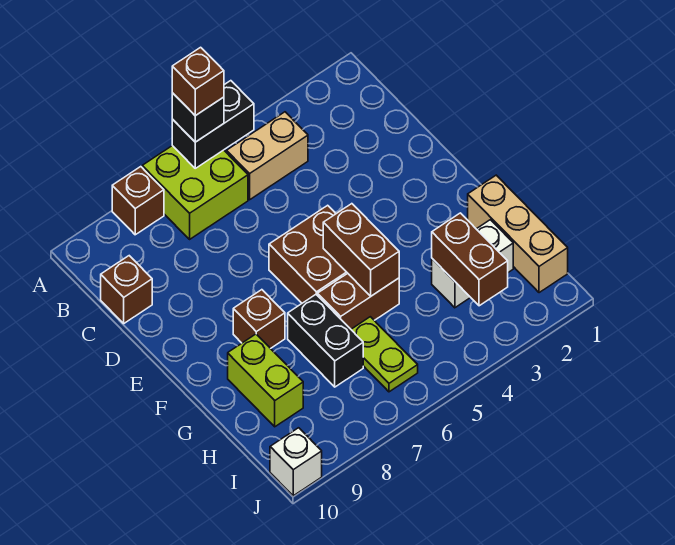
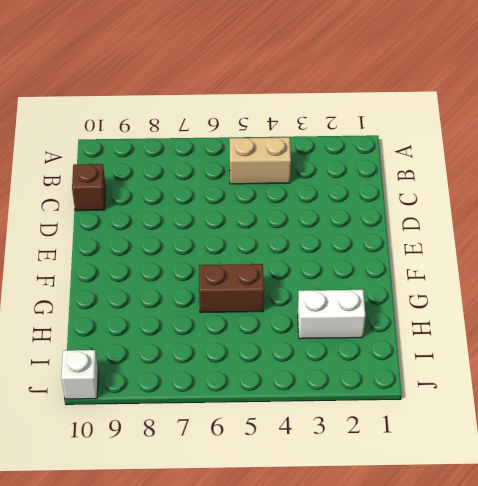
none -> lime 2x2 brick [142,146,248,239]
none -> brown 1x1 brick [112,167,164,235]
none -> brown 2x2 brick [269,205,347,303]

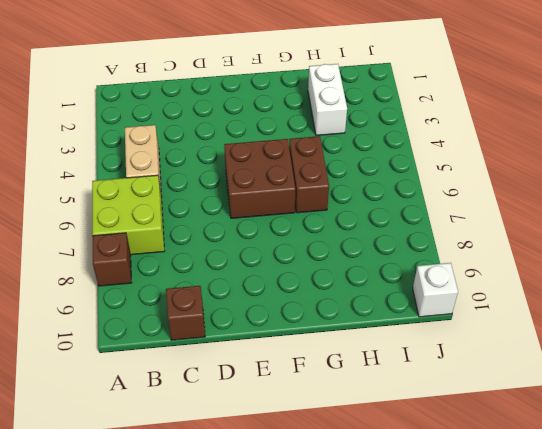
none -> brown 1x1 brick [233,290,285,349]
none -> tan 1x3 brick [468,175,568,293]
none -> black 1x2 brick [288,295,363,387]

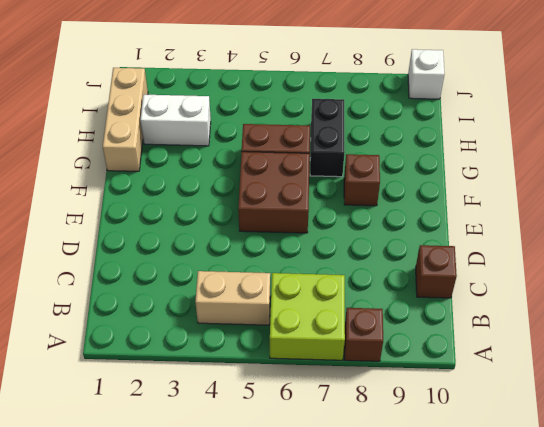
none -> lime 1x2 brick [228,334,303,427]
none -> lime 1x2 plate [351,317,418,392]
none -> black 1x2 brick [172,81,254,168]

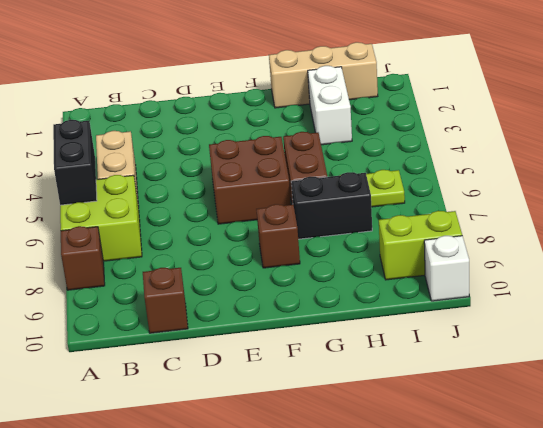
lime 1x2 brick [379,211,462,280] -> lime 1x2 brick moved to [228,334,303,427]
none -> brown 1x2 brick [323,204,399,296]
none -> brown 1x2 brick [432,213,508,306]
none -> black 1x1 brick [172,93,224,142]

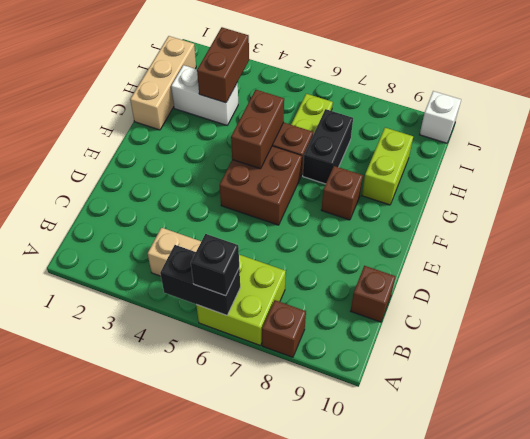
none -> brown 1x1 brick [172,47,224,116]

